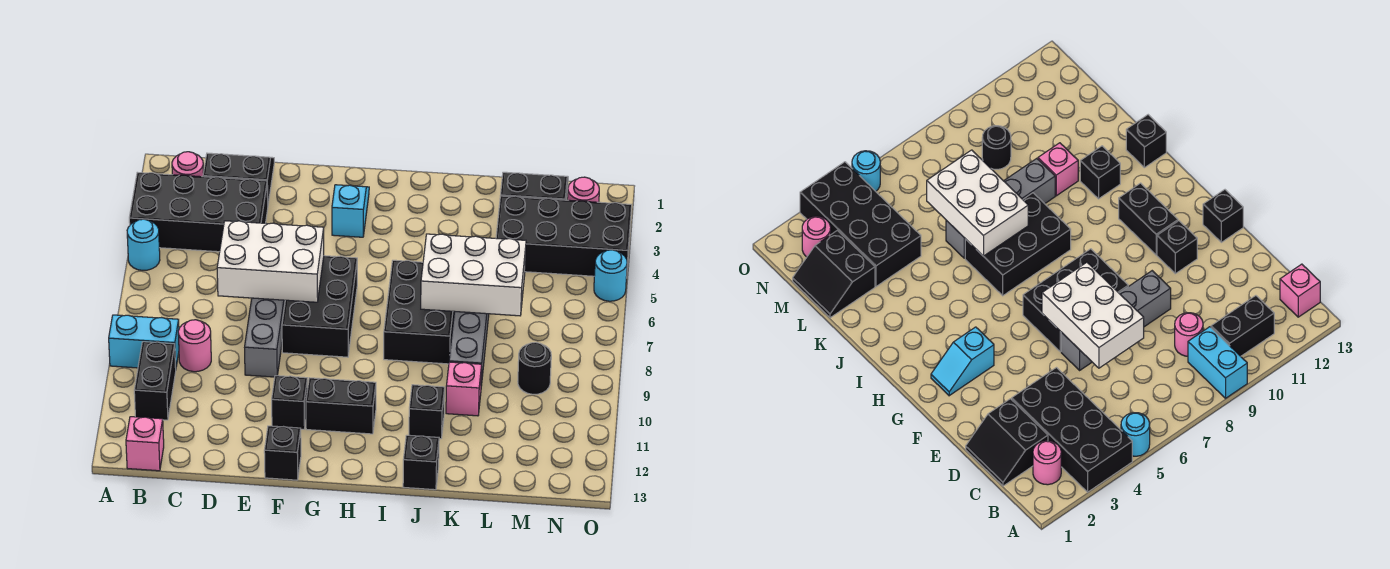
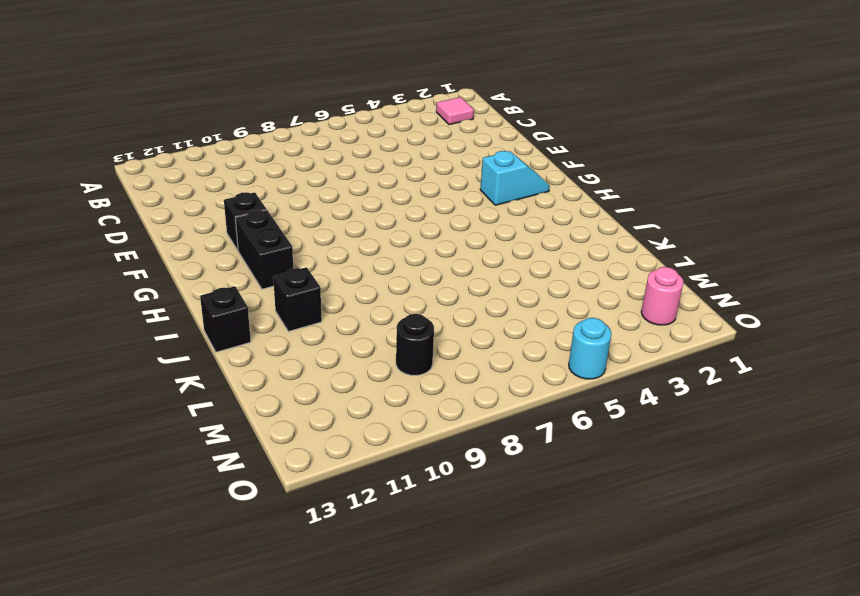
pink 1x1 tile [436,97,474,125] -> pink 1x1 round brick [172,152,203,177]
none -> black 2x4 brick [129,172,268,252]
none -> cyan 1x1 round brick [127,219,160,271]
none -> cyan 1x2 brick [109,315,179,368]

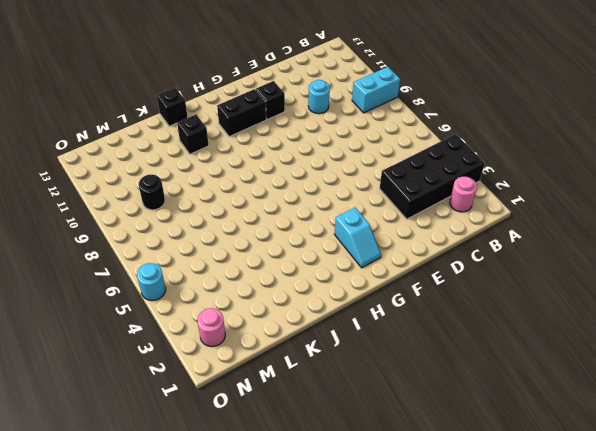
cyan 1x1 round brick [308,80,330,114] -> cyan 1x1 round brick moved to [127,219,160,271]
none -> black 1x2 brick [134,342,176,420]
none -> pink 1x1 brick [126,417,164,471]
none -> black 2x2 slope [203,153,274,203]

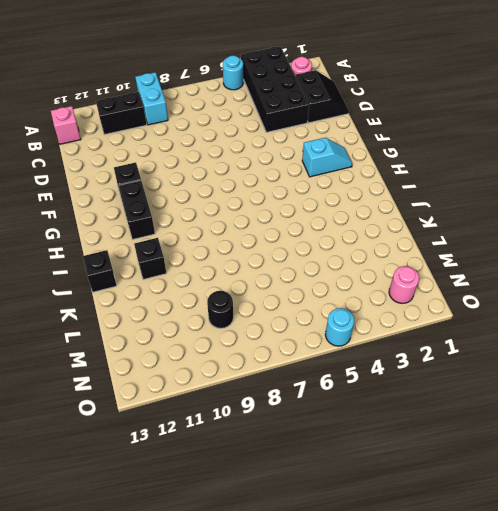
none -> pink 1x1 round brick [178,320,211,372]
none -> grey 1x4 brick [245,298,285,377]
none -> black 2x3 brick [282,256,357,357]

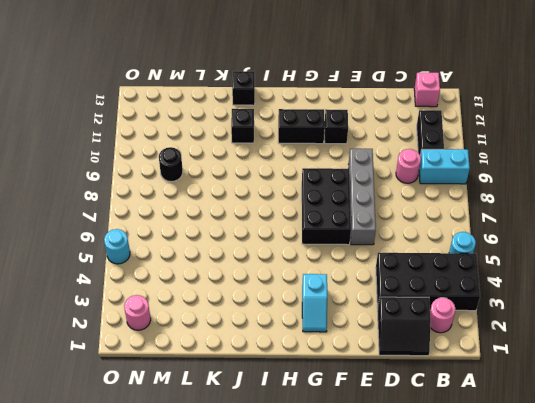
none -> black 1x1 brick [264,426,301,480]
none -> black 2x3 brick [384,260,454,364]
none -> grey 1x4 brick [449,312,489,386]

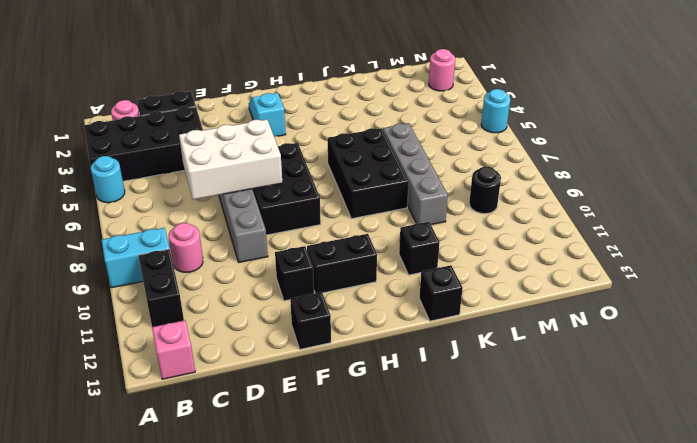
none -> pink 1x1 brick [446,362,482,416]
none -> black 2x2 slope [500,172,568,200]
none -> black 2x4 brick [496,196,632,278]

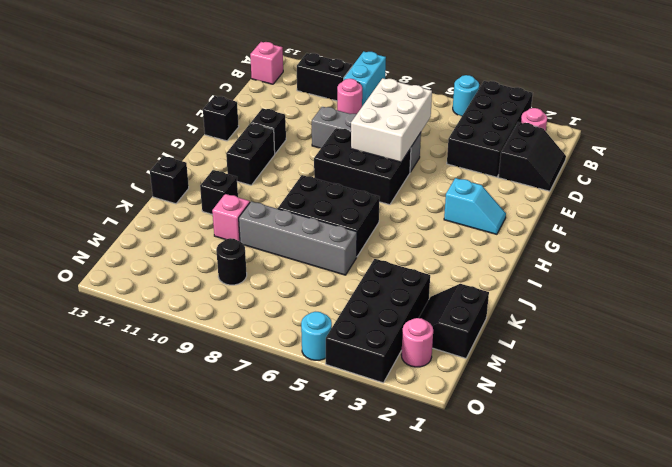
black 2x2 slope [419,284,489,358] -> black 2x2 slope turned to [500,172,568,200]
none -> white 2x3 brick [421,234,526,316]

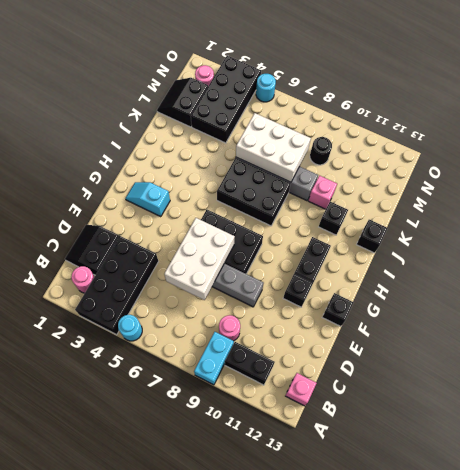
white 2x3 brick [236,113,311,182] -> white 2x3 brick turned to [421,234,526,316]

